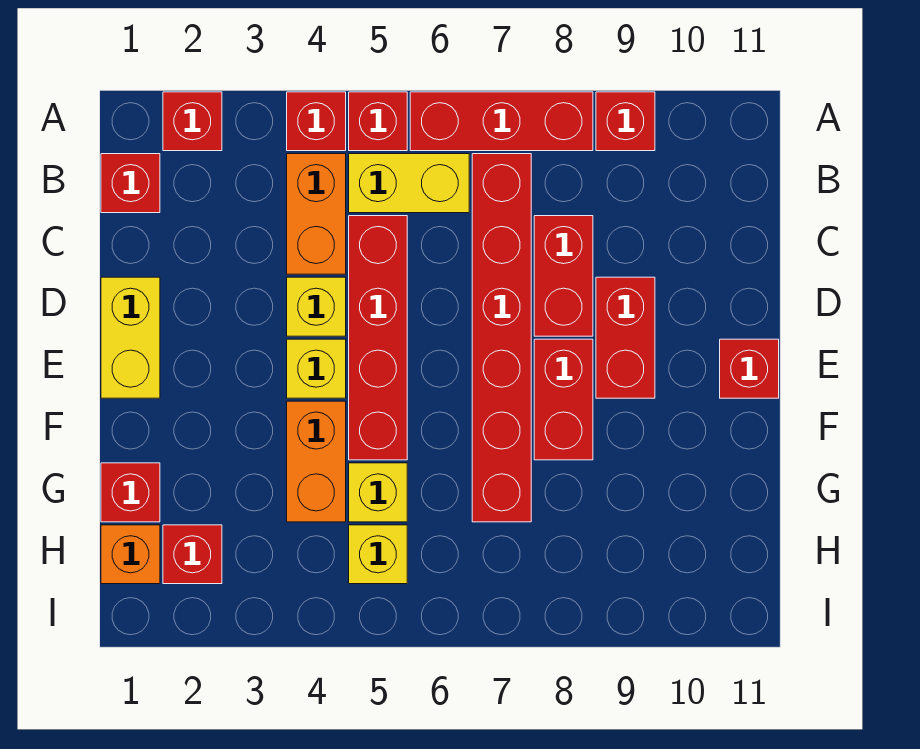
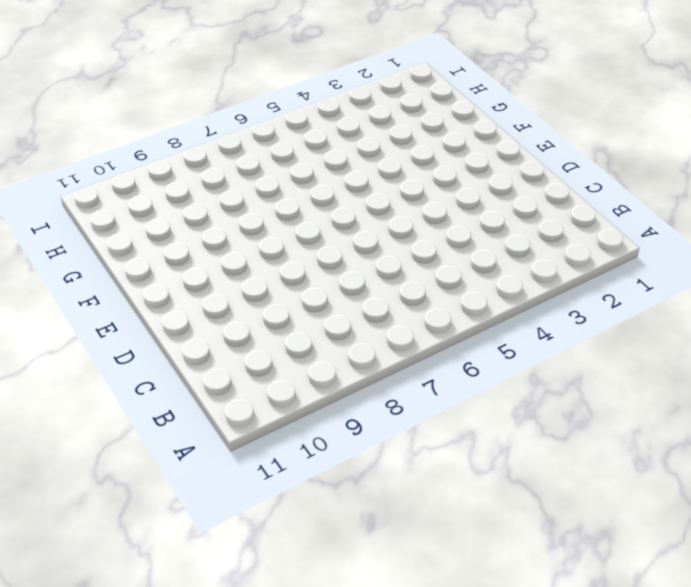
none -> red 1x1 brick [163,92,222,151]
none -> red 1x1 brick [287,92,346,151]
none -> red 1x1 brick [349,92,407,151]

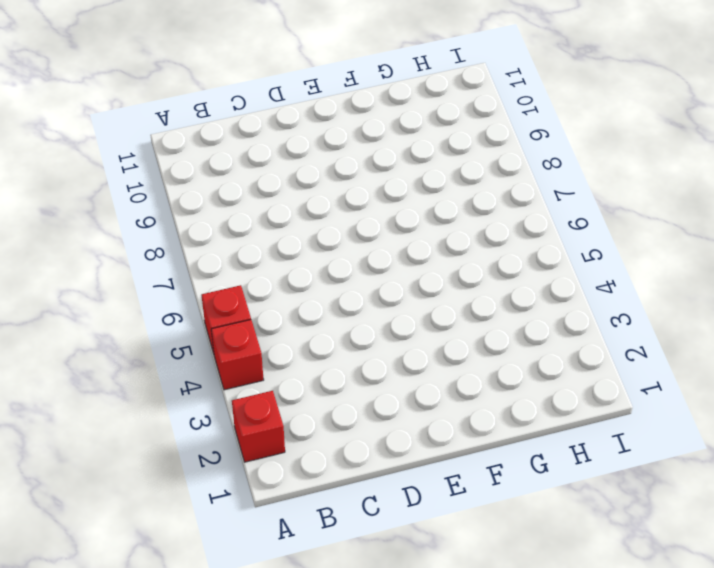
none -> red 1x3 brick [410,92,593,151]
none -> red 1x1 brick [596,92,655,151]
none -> red 1x1 brick [101,154,160,213]

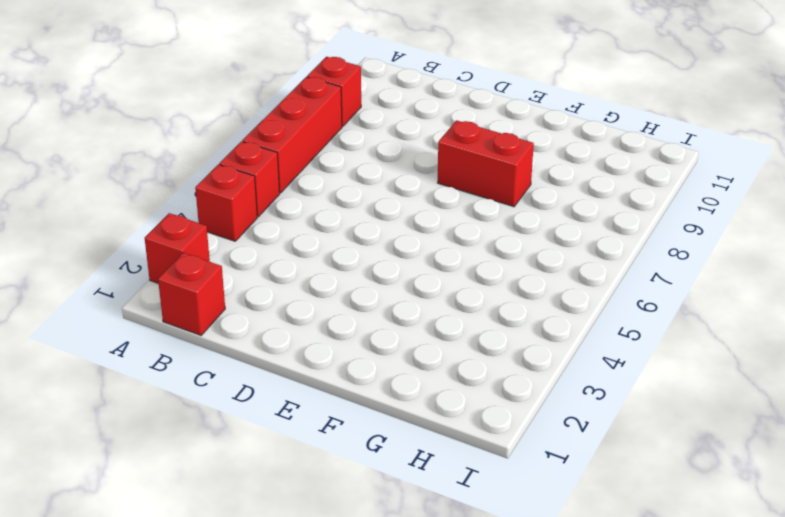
none -> orange 1x2 brick [287,154,346,274]
none -> yellow 1x2 brick [349,154,469,213]
none -> red 1x6 brick [472,154,531,522]

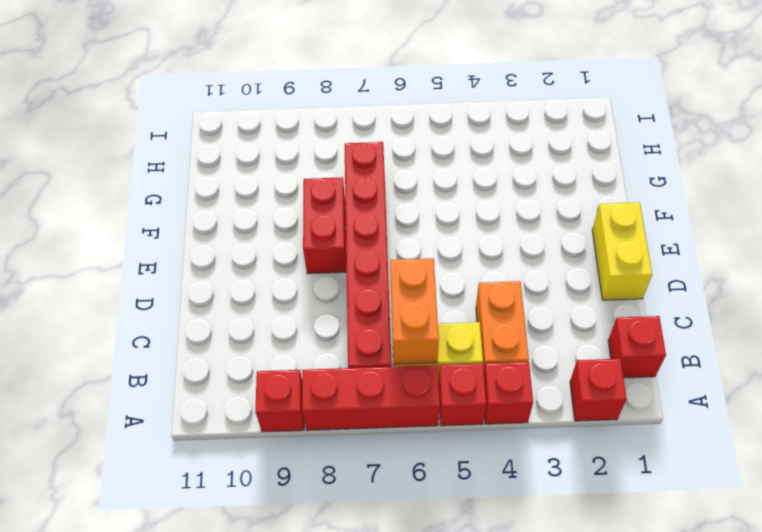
orange 1x2 brick [390,258,439,364] -> orange 1x2 brick moved to [287,401,346,522]
none -> red 1x4 brick [349,216,407,460]
none -> red 1x2 brick [534,216,593,336]
none -> yellow 1x1 brick [287,277,346,336]

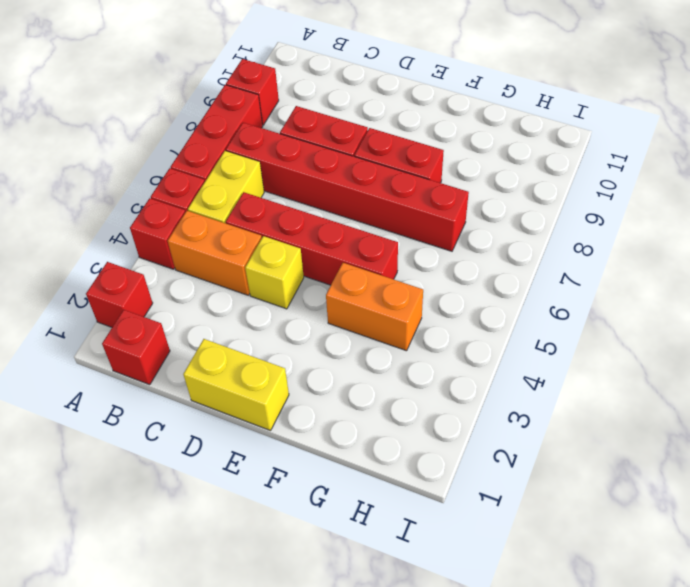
none -> red 1x2 brick [596,277,655,398]
none -> yellow 1x1 brick [287,339,346,398]
none -> red 1x1 brick [720,339,779,398]

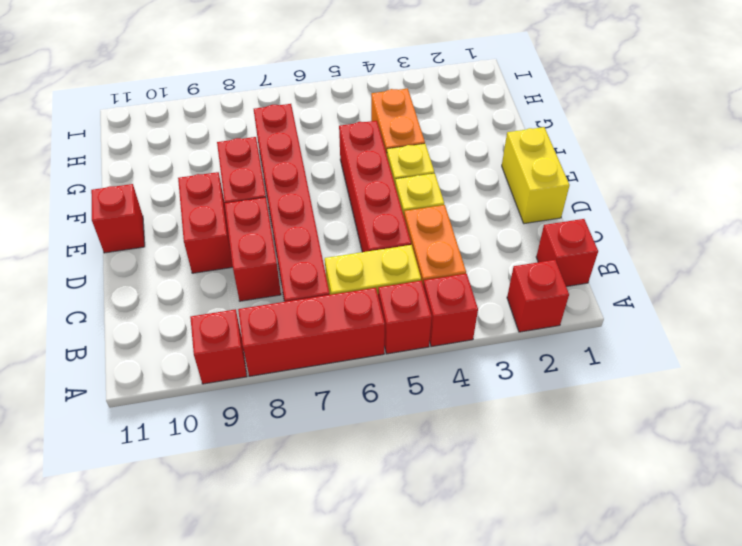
none -> red 1x1 brick [101,463,160,522]
none -> yellow 1x1 brick [349,463,407,522]
none -> orange 1x1 brick [101,525,160,584]

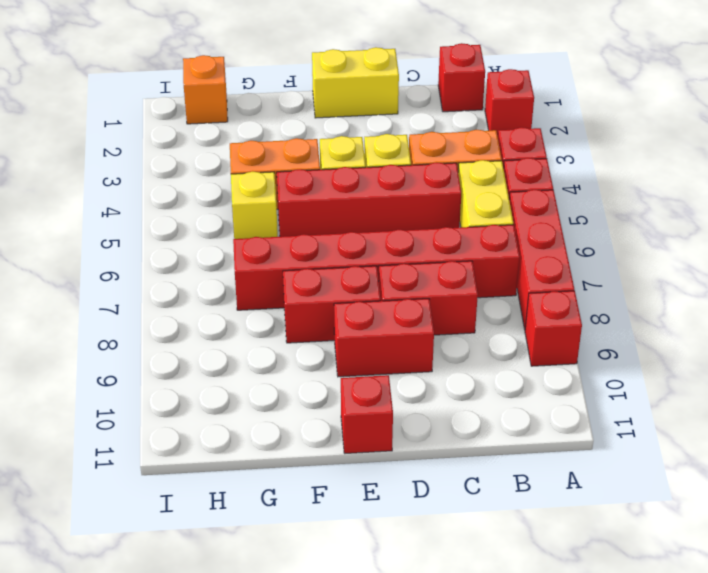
none -> red 1x1 brick [101,463,160,522]
none -> red 1x1 brick [163,525,222,584]
none -> yellow 1x1 brick [349,525,407,584]

